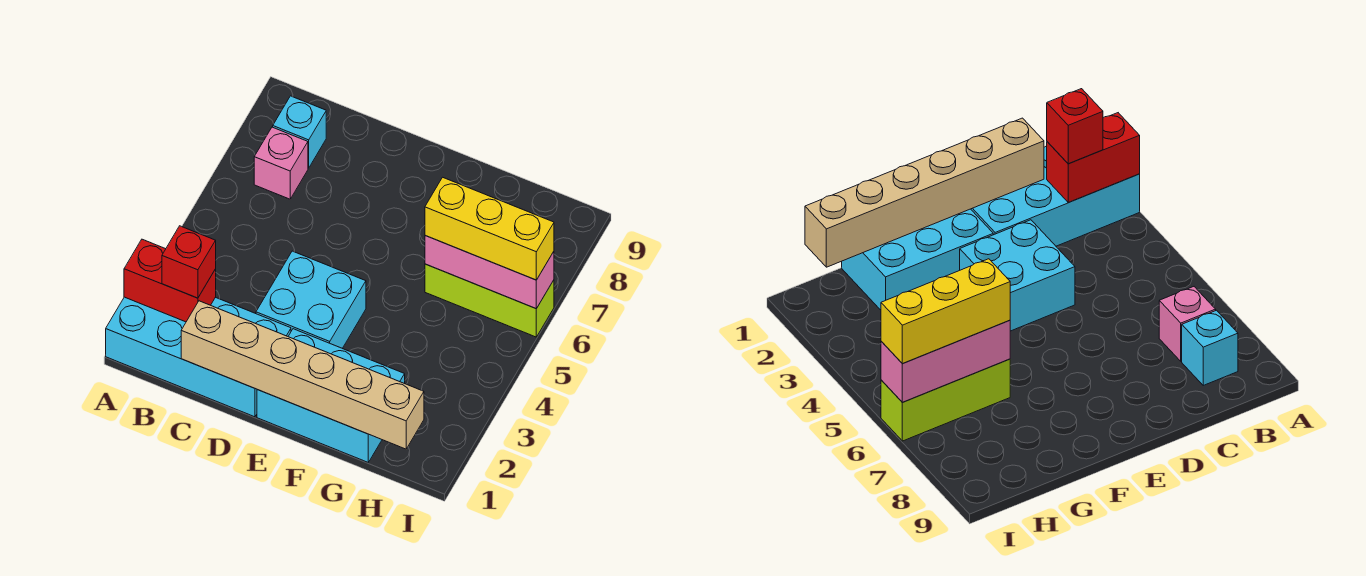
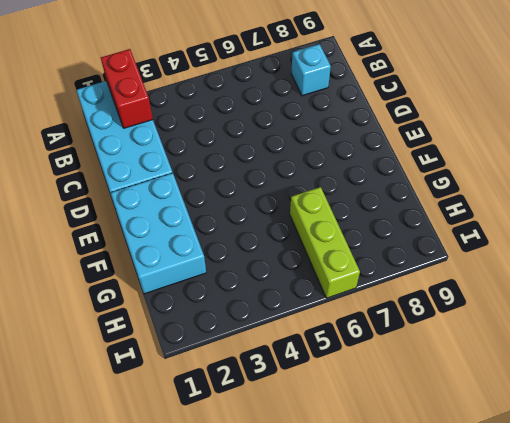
none -> pink 1x1 brick [254,127,308,199]
none -> cyan 2x2 brick [256,251,366,348]

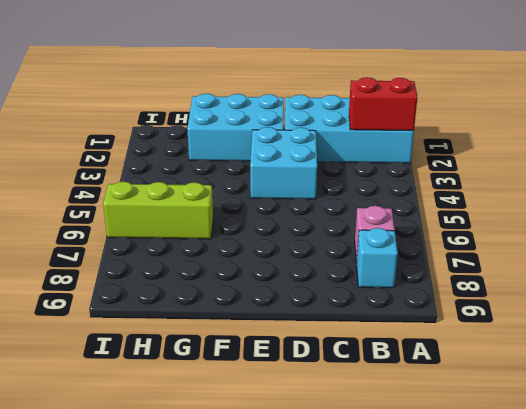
none -> tan 1x6 brick [181,301,424,449]
none -> pink 1x3 brick [425,236,554,308]

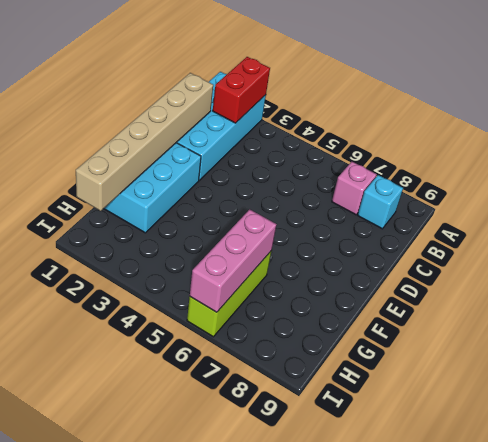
none -> cyan 2x2 brick [256,251,366,348]
none -> red 1x1 brick [162,226,216,298]

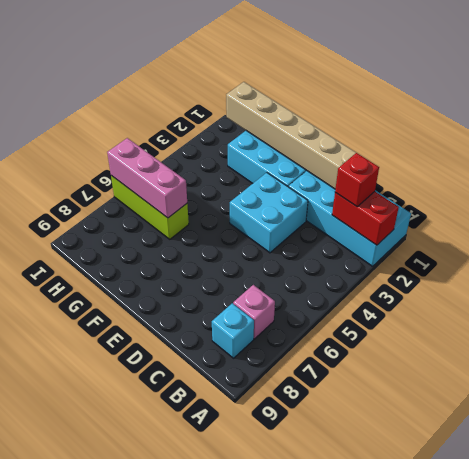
none -> yellow 1x3 brick [425,177,554,280]

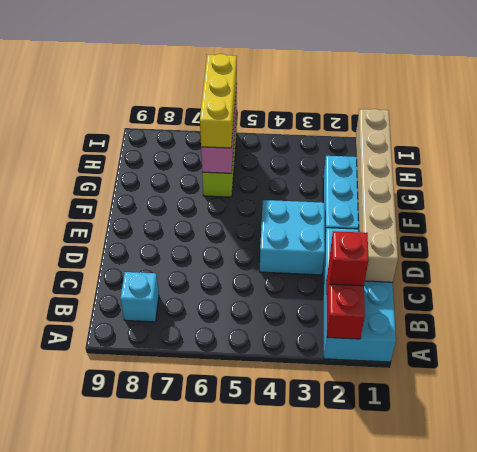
none -> pink 1x1 brick [254,127,308,199]

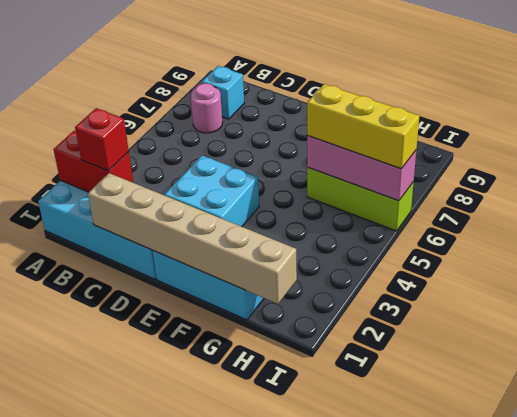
pink 1x1 round brick [190,83,223,133] -> pink 1x1 brick [254,127,308,199]

